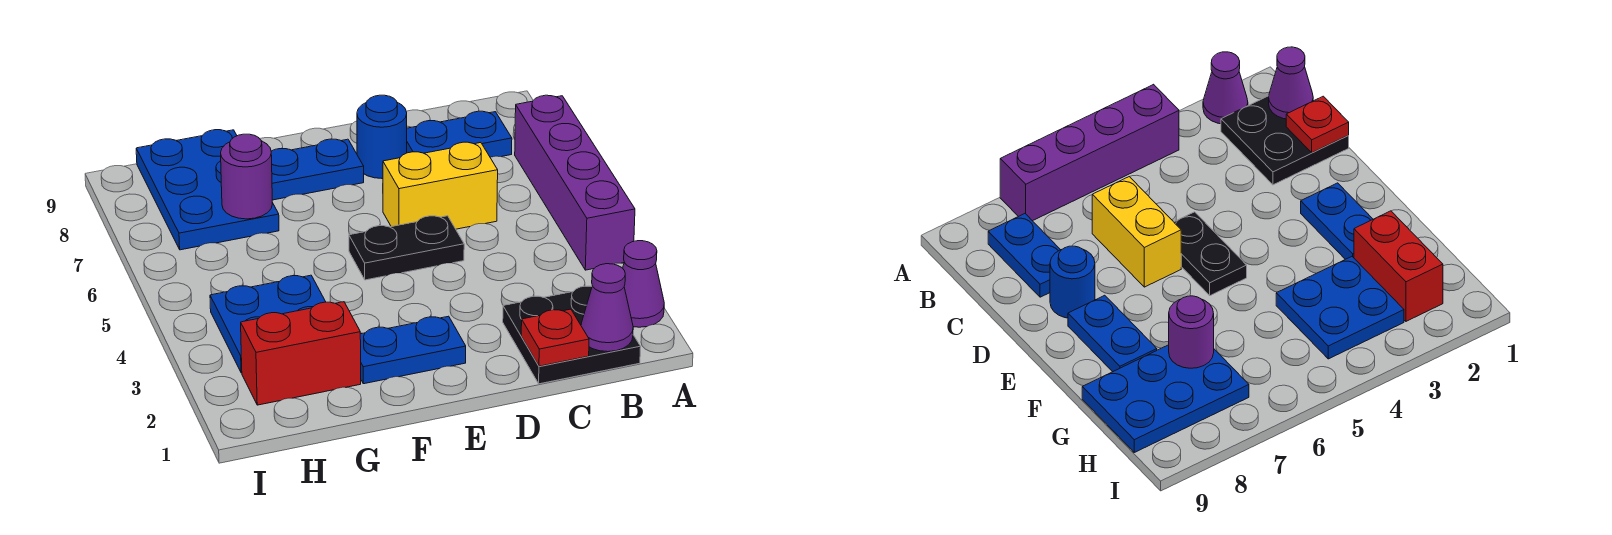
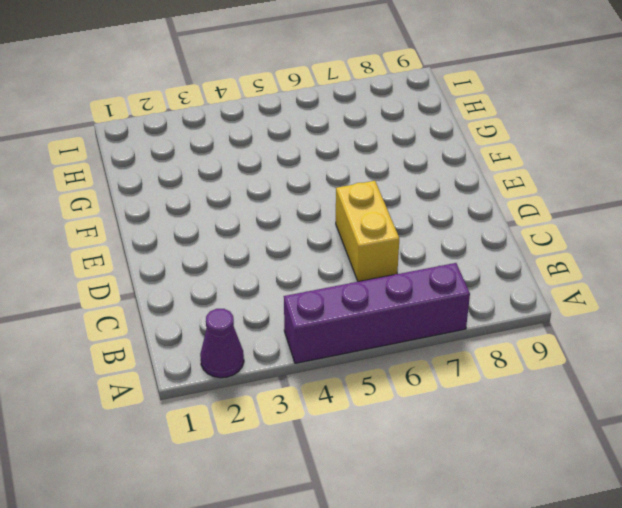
none -> black 2x2 plate [503,286,641,384]
none -> blue 1x2 plate [407,111,512,157]
none -> black 1x2 plate [349,216,464,280]

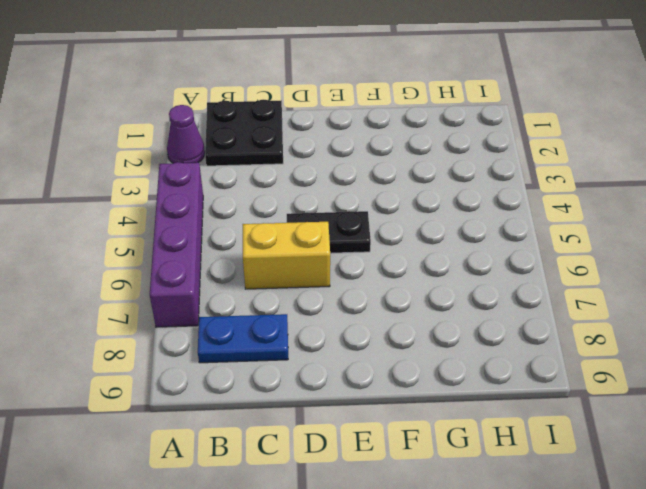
none -> blue 1x1 round brick [357,95,407,178]
none -> blue 1x2 plate [360,316,466,384]
none -> blue 1x2 plate [271,139,364,200]

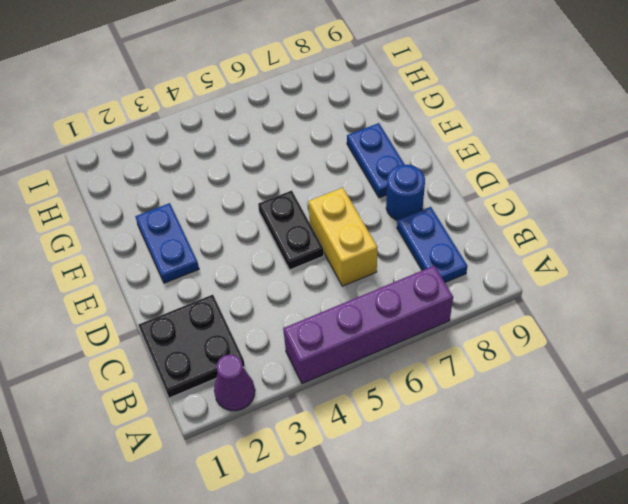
none -> red 1x2 brick [241,302,361,405]
none -> blue 2x2 plate [210,275,326,373]
none -> blue 2x3 plate [136,130,279,250]

